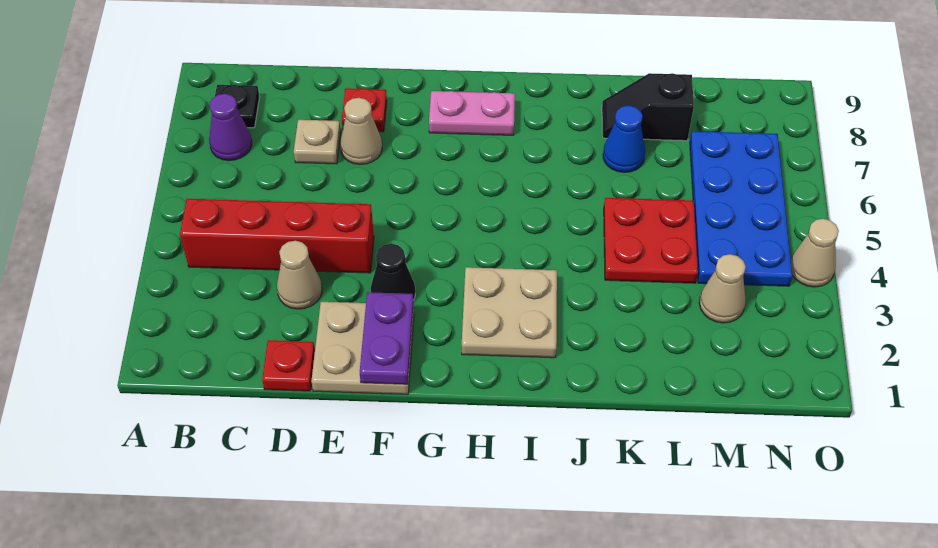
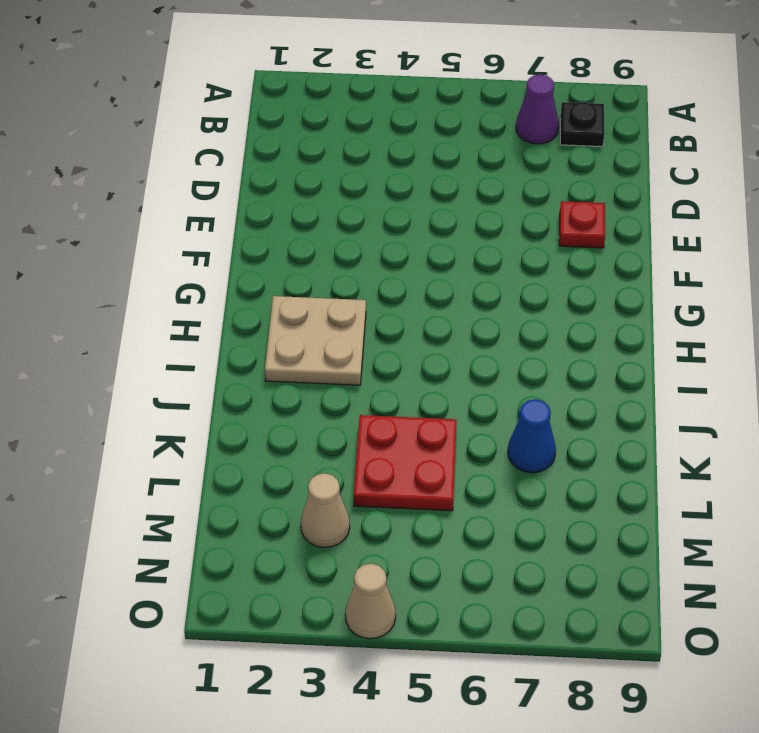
none -> red 1x4 brick [180,199,374,273]
none -> red 1x1 plate [262,340,315,391]
none -> tan 1x1 cone [277,241,322,309]

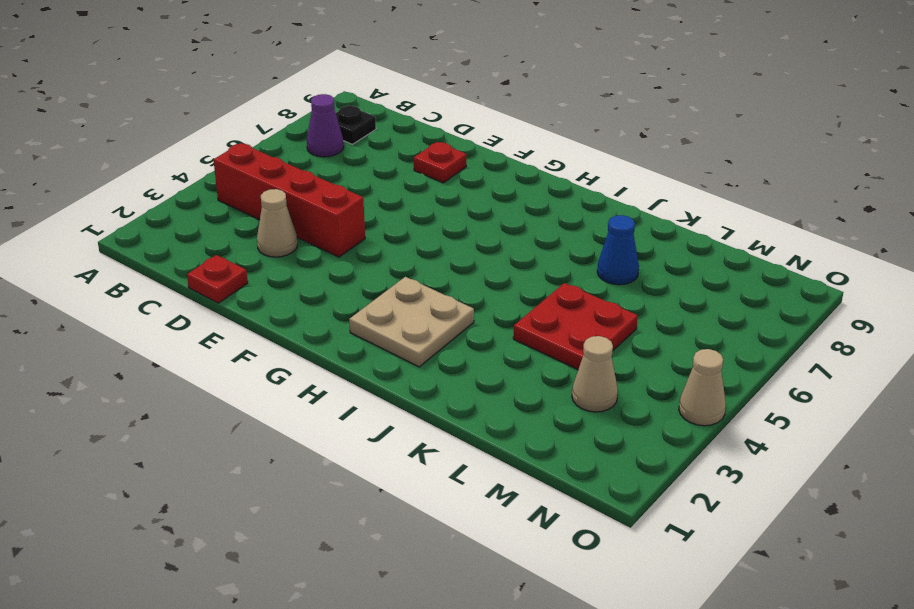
none -> tan 1x1 plate [294,120,341,164]
none -> tan 2x2 plate [311,302,414,394]
none -> tan 1x1 cone [340,98,382,164]

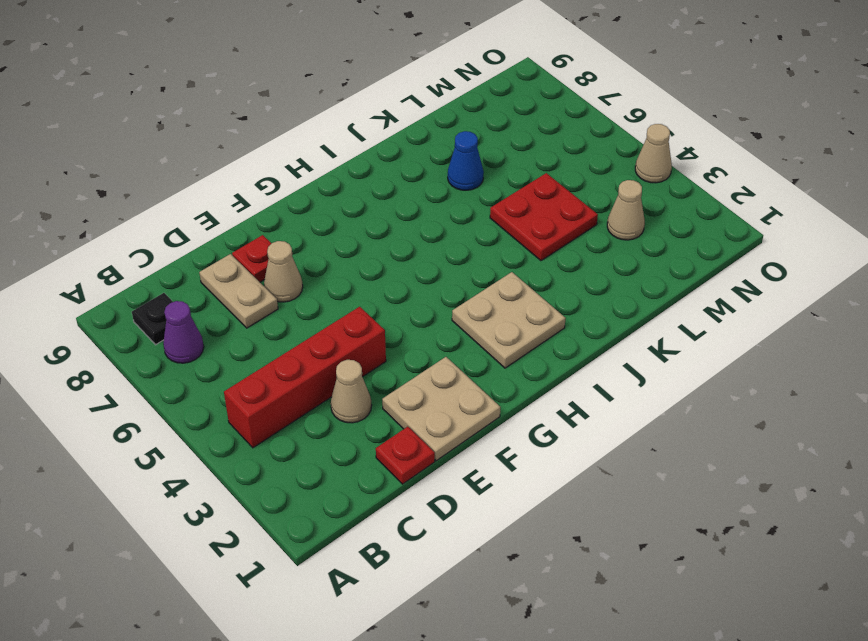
tan 1x2 plate [199,254,278,328] -> tan 1x1 plate [294,120,341,164]
none -> black 1x1 cone [371,244,415,301]
none -> pink 1x2 plate [429,91,515,135]
none -> black 1x2 slope [602,73,694,141]

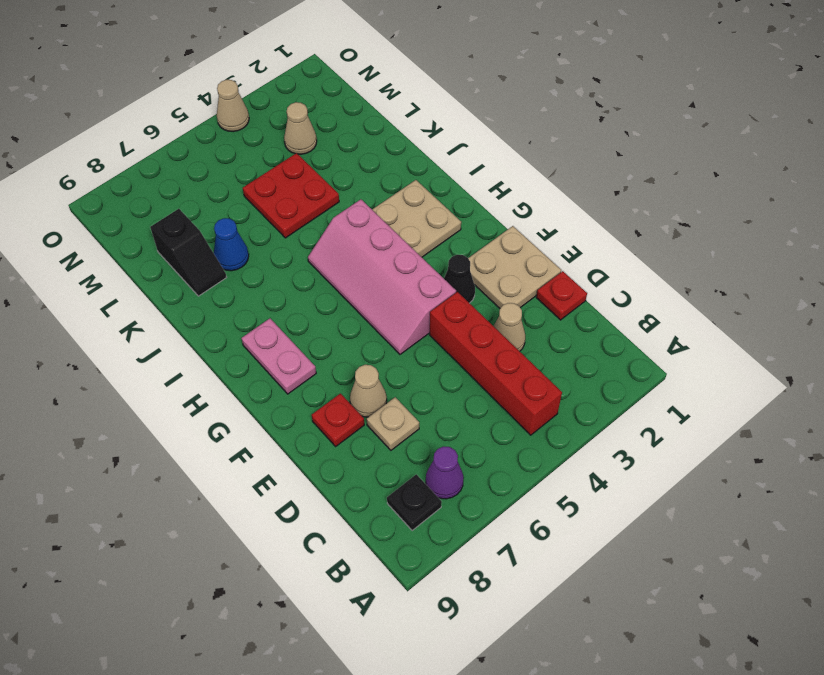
pink 2x4 slope [308,199,456,354] -> none
none -> blue 2x4 plate [690,131,792,286]
none -> purple 1x2 plate [360,292,413,384]

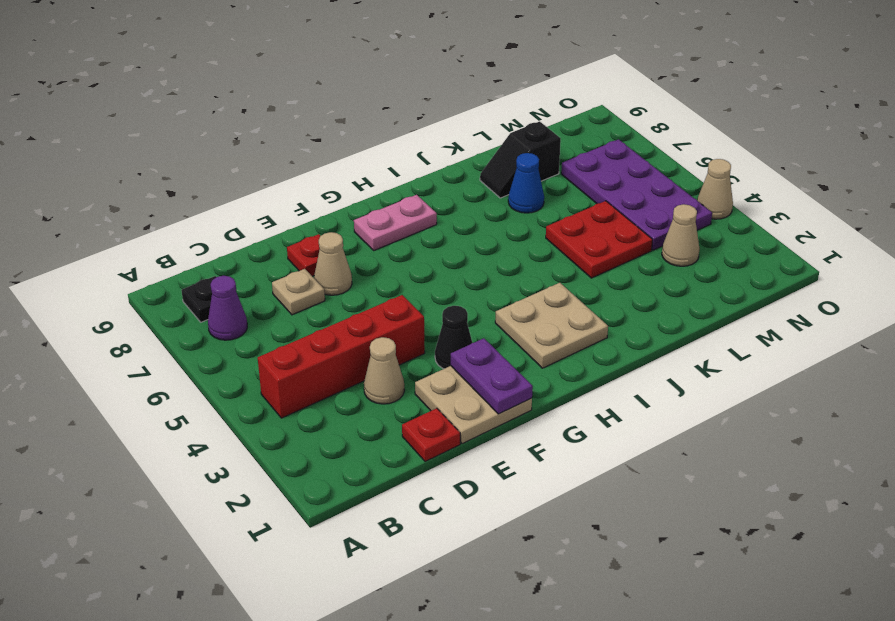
purple 2x4 plate [561,139,712,250] -> blue 2x4 plate [690,131,792,286]

